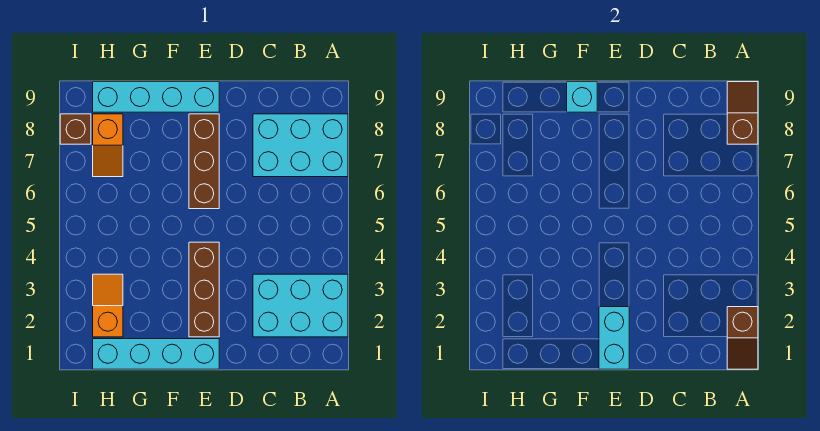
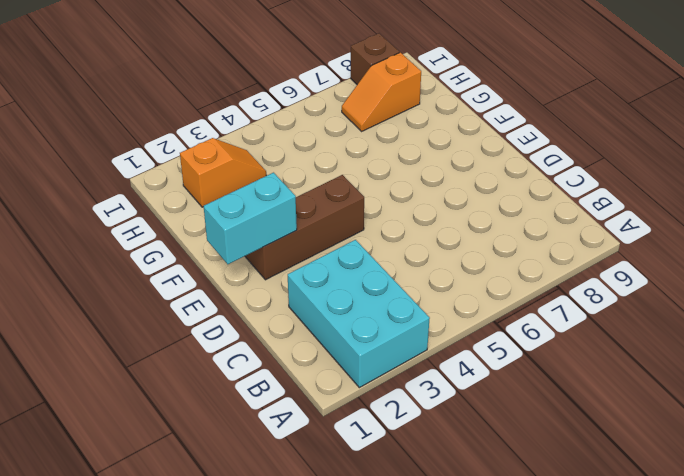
none -> cyan 2x3 brick [253,114,348,177]
none -> cyan 1x4 brick [93,339,219,369]
none -> brown 1x3 brick [189,114,219,209]

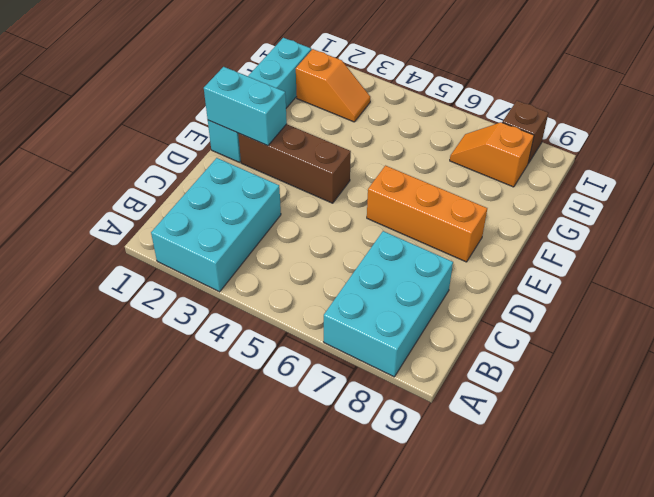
orange 1x3 brick [367,166,487,262] -> brown 1x3 brick [189,114,219,209]
none -> cyan 1x4 brick [93,82,219,112]
none -> brown 1x2 slope [727,307,758,369]
none -> brown 1x2 slope [727,82,758,144]

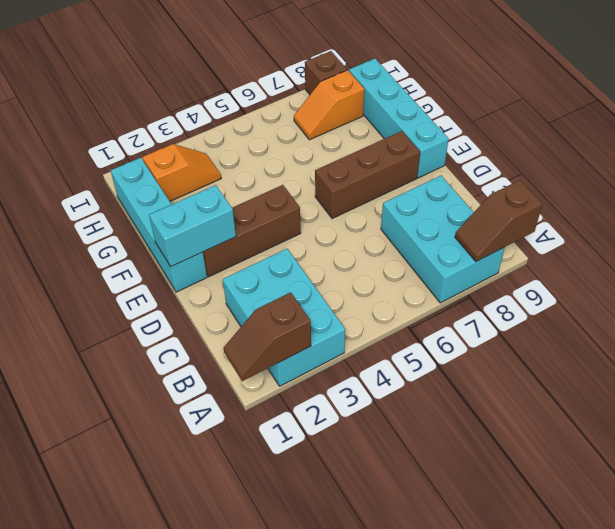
brown 1x2 slope [455,180,542,262] -> brown 1x2 slope turned to [727,82,758,144]
none -> cyan 1x1 brick [567,82,597,112]

